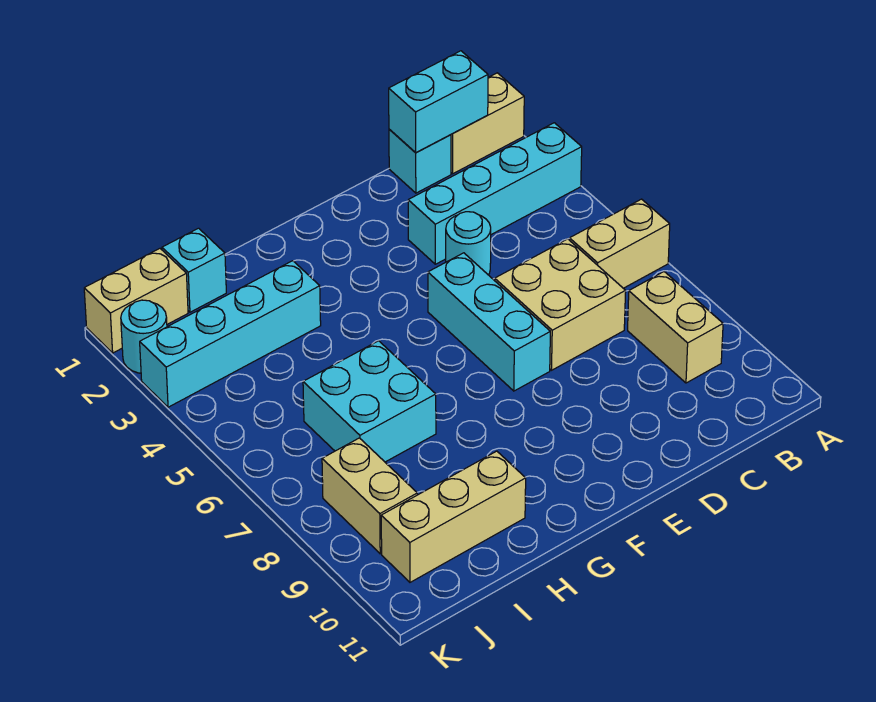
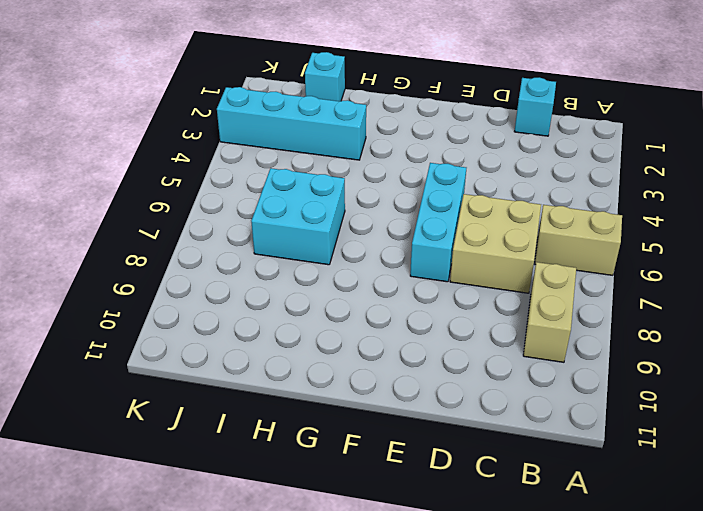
none -> tan 1x2 brick [451,73,524,174]
none -> cyan 1x4 brick [408,123,582,264]
none -> cyan 1x1 round brick [446,212,491,275]

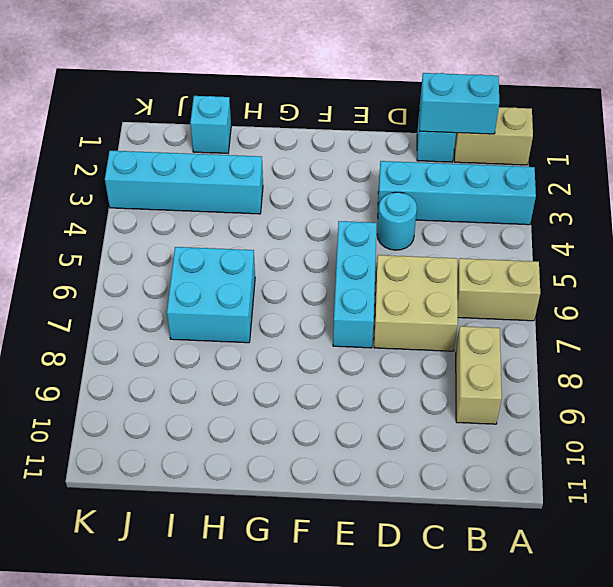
none -> tan 1x3 brick [381,451,526,582]
none -> tan 1x2 brick [84,249,188,353]
none -> tan 1x2 brick [322,438,417,554]

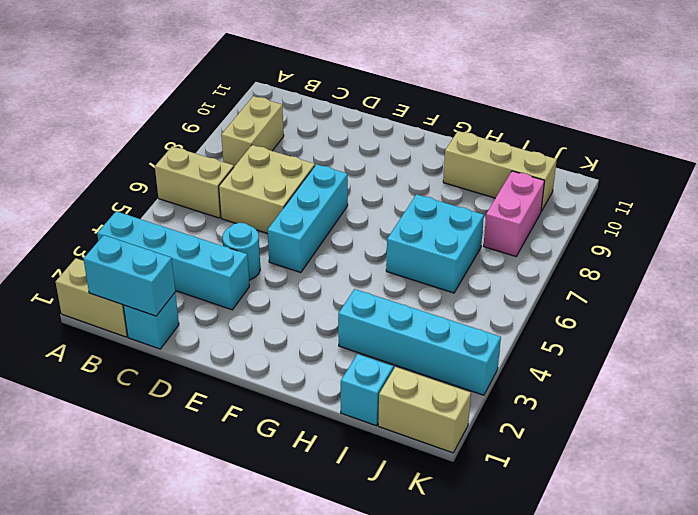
pink 1x2 brick [484,171,545,256] -> tan 1x2 brick [322,438,417,554]
none -> cyan 1x1 round brick [121,300,167,373]

